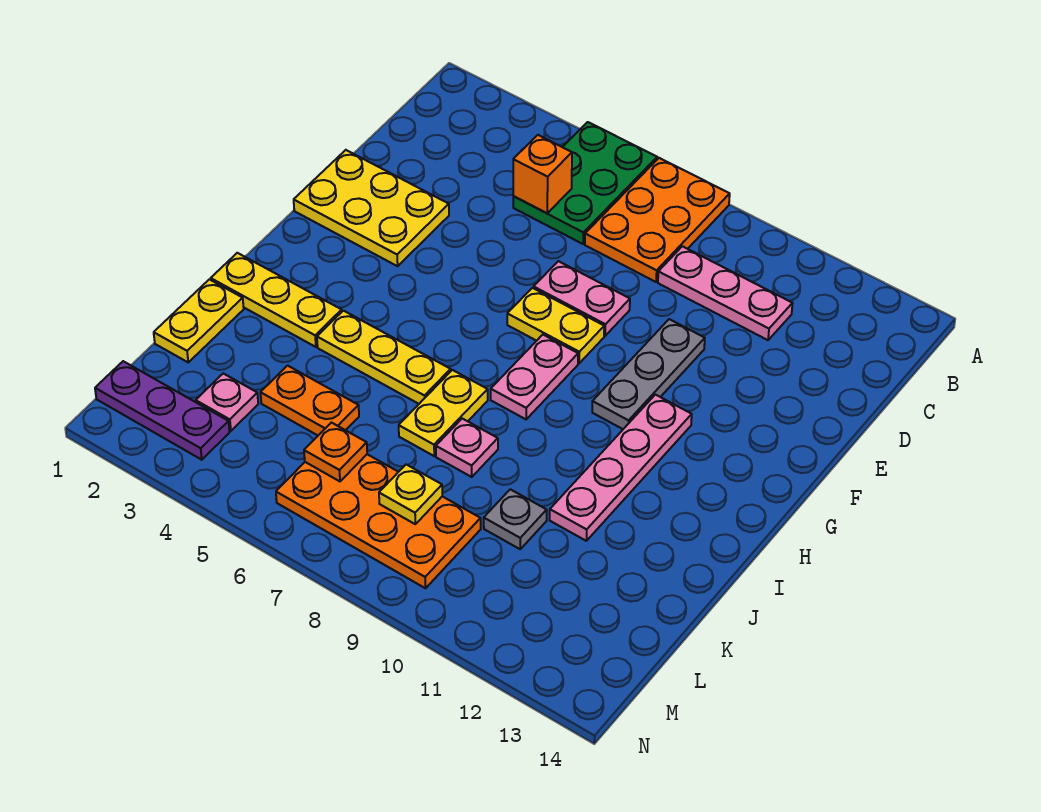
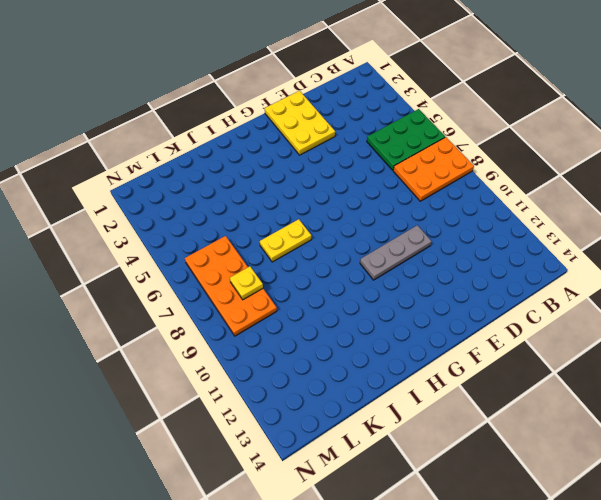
none -> pink 1x3 plate [658,246,793,340]
none -> pink 1x2 plate [534,261,630,336]
none -> yellow 1x2 plate [507,288,604,363]

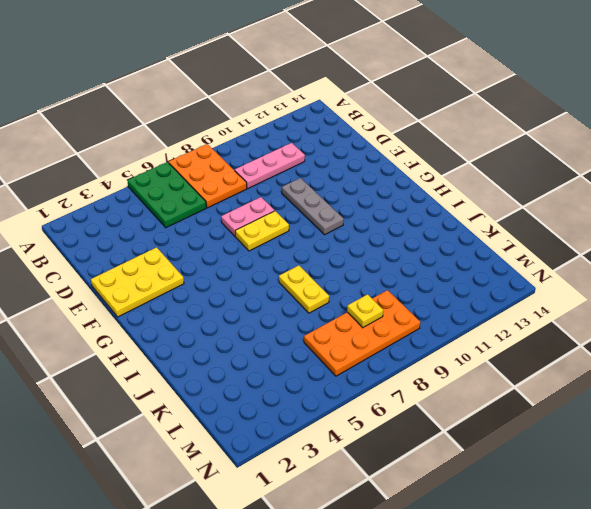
none -> pink 1x2 plate [491,335,578,419]
none -> pink 1x4 plate [550,395,692,541]
none -> yellow 1x3 plate [211,253,342,347]

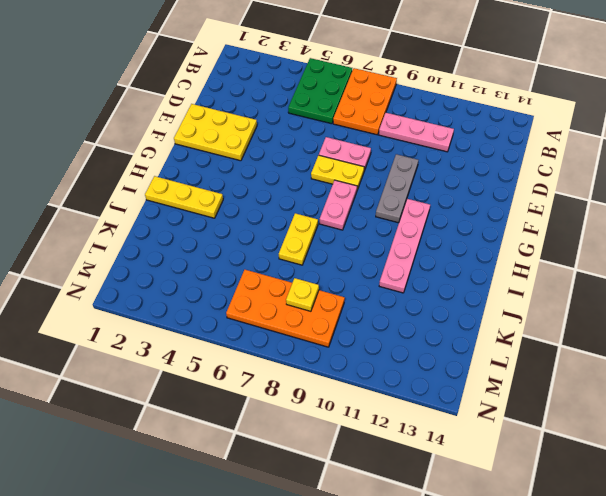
none -> yellow 1x3 plate [317,311,451,404]
none -> yellow 1x2 plate [154,279,244,362]
none -> pink 1x1 plate [436,419,498,477]

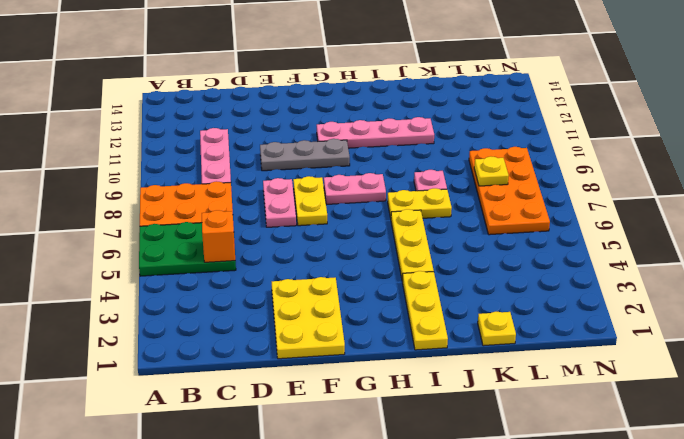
yellow 1x1 plate [478,311,516,346] -> yellow 1x2 plate [154,279,244,362]
none -> orange 1x2 plate [260,366,359,435]
none -> grey 1x1 plate [484,489,547,549]
none -> pink 1x1 plate [196,374,258,431]

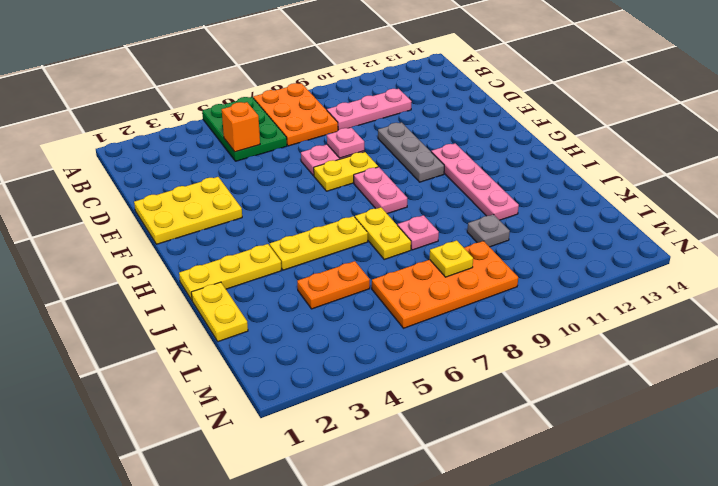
pink 1x1 plate [327,128,364,158] -> pink 1x1 plate moved to [196,374,258,431]
none -> purple 1x3 plate [95,361,230,460]
none -> orange 1x1 plate [304,423,367,481]

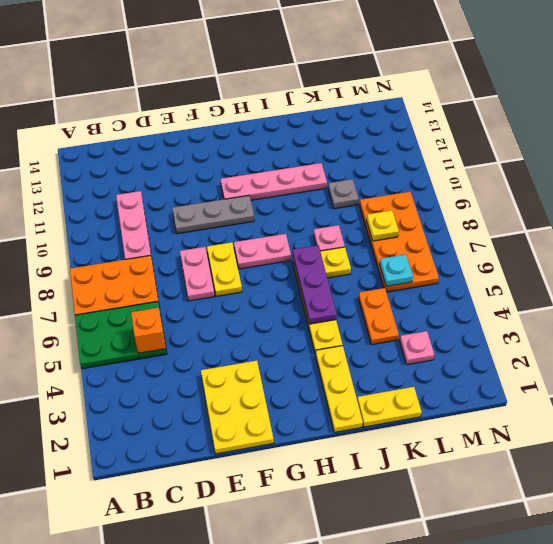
purple 1x3 plate [293,245,337,324] -> purple 1x3 plate moved to [95,361,230,460]
cyan 1x1 plate [380,254,413,286] -> orange 1x1 plate [304,423,367,481]

